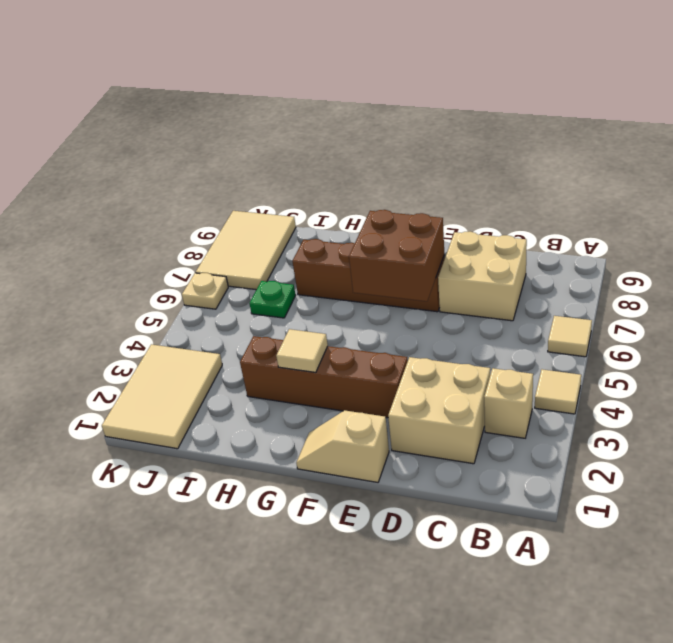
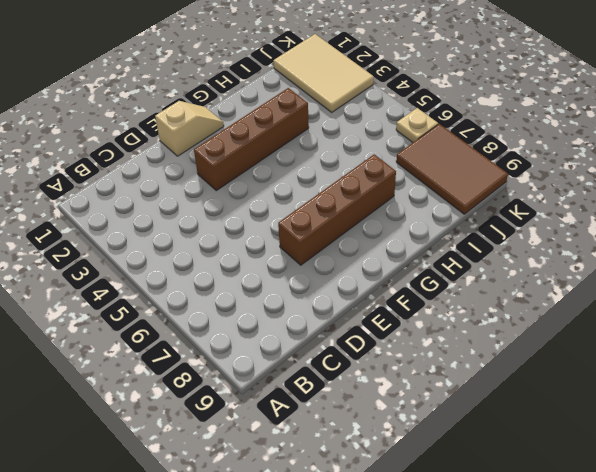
brown 2x3 tile [396,124,508,214] -> tan 2x3 tile [196,211,296,290]
none -> tan 1x1 tile [535,369,581,414]
none -> tan 1x1 tile [548,316,592,357]
none -> tan 1x1 brick [484,368,533,438]

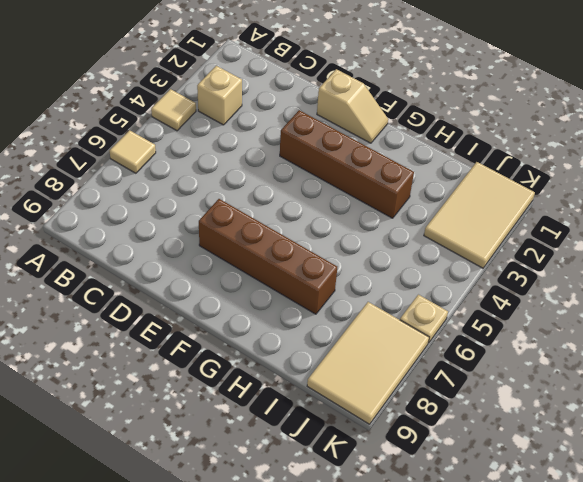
none -> tan 2x2 brick [388,357,490,464]
none -> tan 2x2 brick [438,232,527,321]
none -> green 1x1 plate [249,281,296,318]

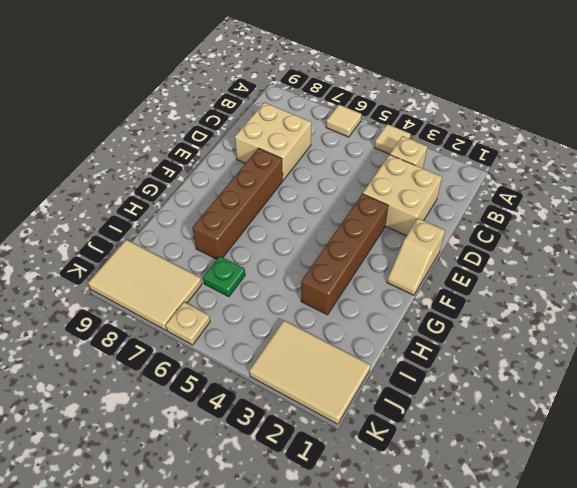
none -> brown 2x2 brick [349,210,444,301]
none -> tan 1x1 tile [276,329,328,372]

